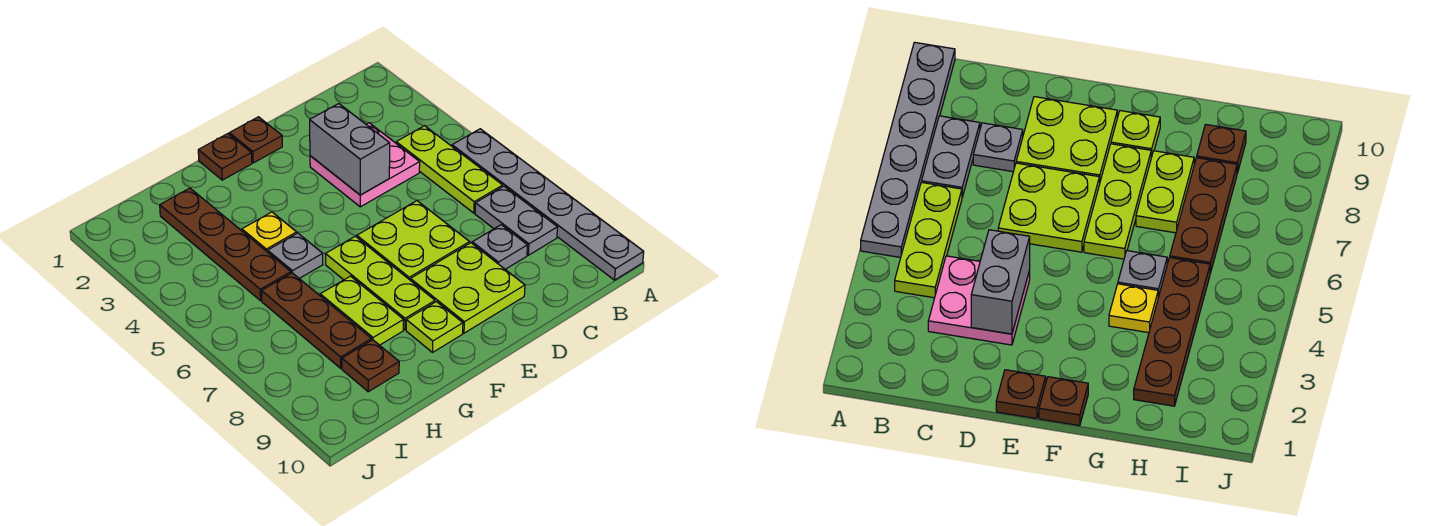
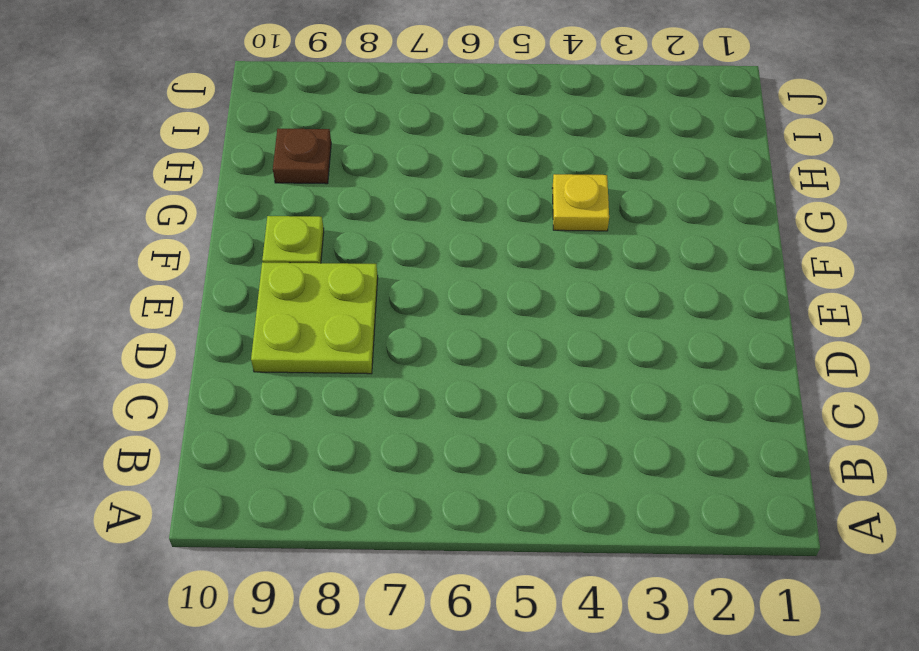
none -> grey 1x6 plate [452,129,644,280]
none -> lime 1x3 plate [396,126,503,213]
none -> grey 1x2 plate [475,186,558,255]

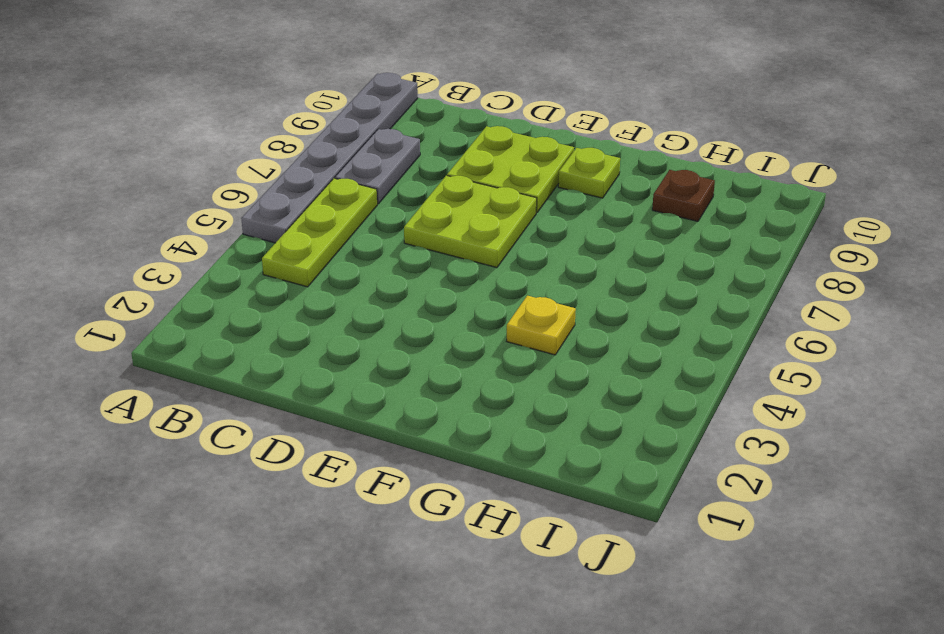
none -> pink 2x2 plate [310,123,420,207]
none -> grey 1x1 plate [472,225,527,269]
none -> brown 1x1 plate [229,117,282,163]

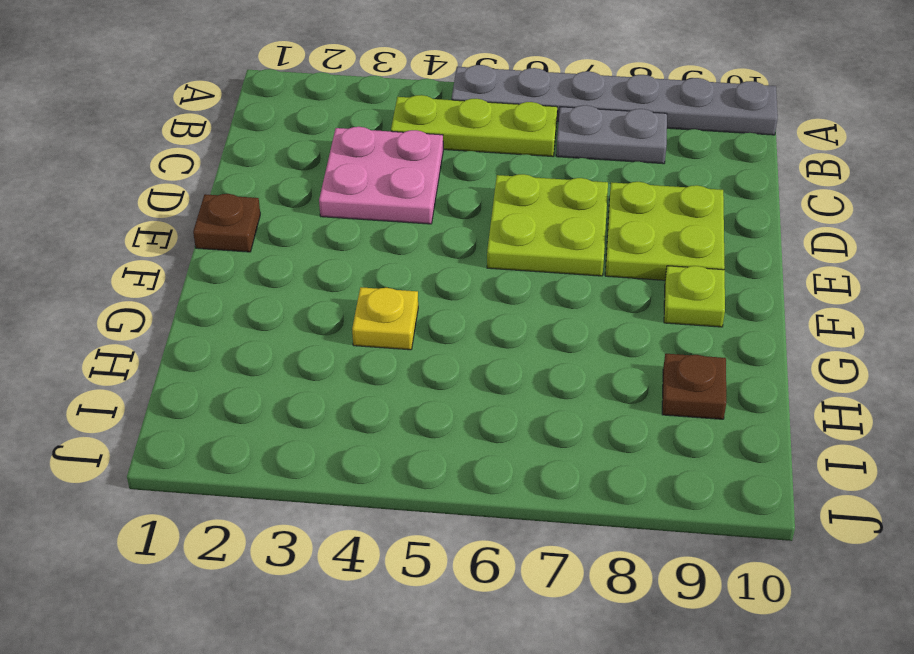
none -> grey 1x1 plate [472,225,527,269]
none -> brown 1x1 plate [198,134,252,180]
none -> lime 1x3 plate [325,236,435,330]

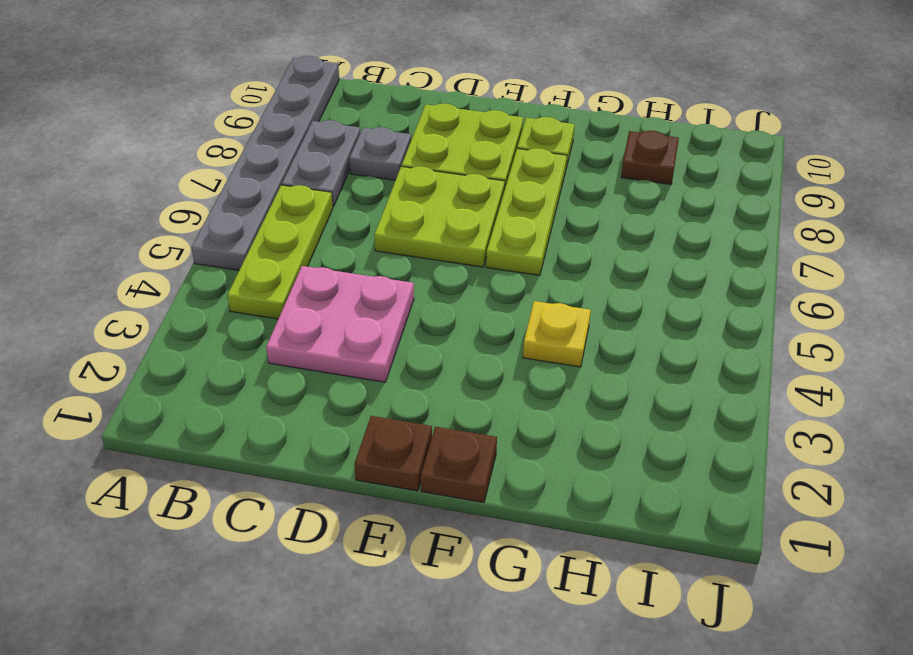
none -> grey 1x1 plate [268,233,323,279]
none -> lime 1x2 plate [320,276,404,345]
none -> brown 1x4 plate [160,188,291,301]

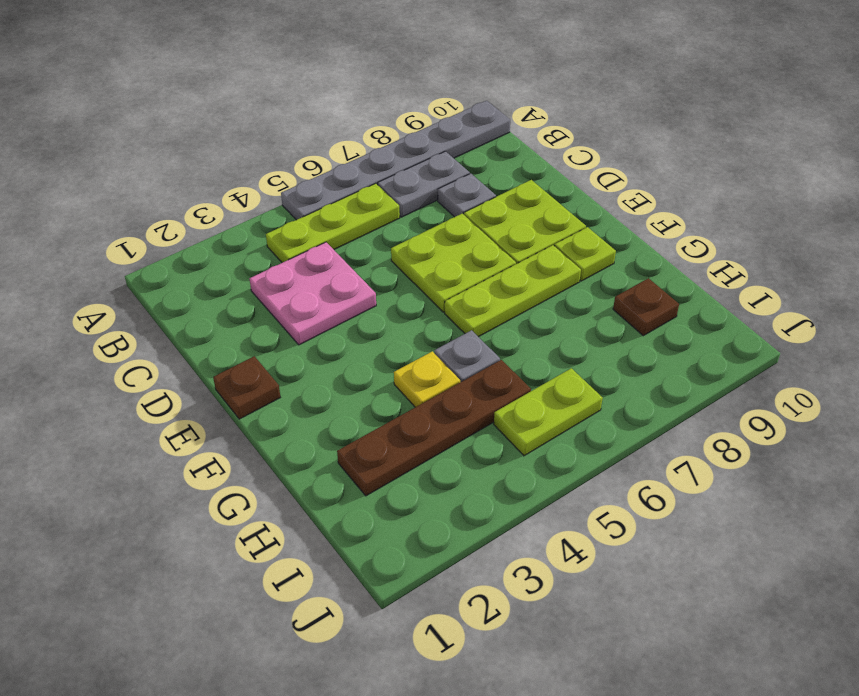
lime 1x2 plate [494,368,603,456] -> lime 1x2 plate moved to [320,276,404,345]
none -> brown 1x1 plate [198,134,252,180]
none -> brown 1x3 plate [262,273,372,368]
none -> grey 1x2 brick [310,104,390,195]

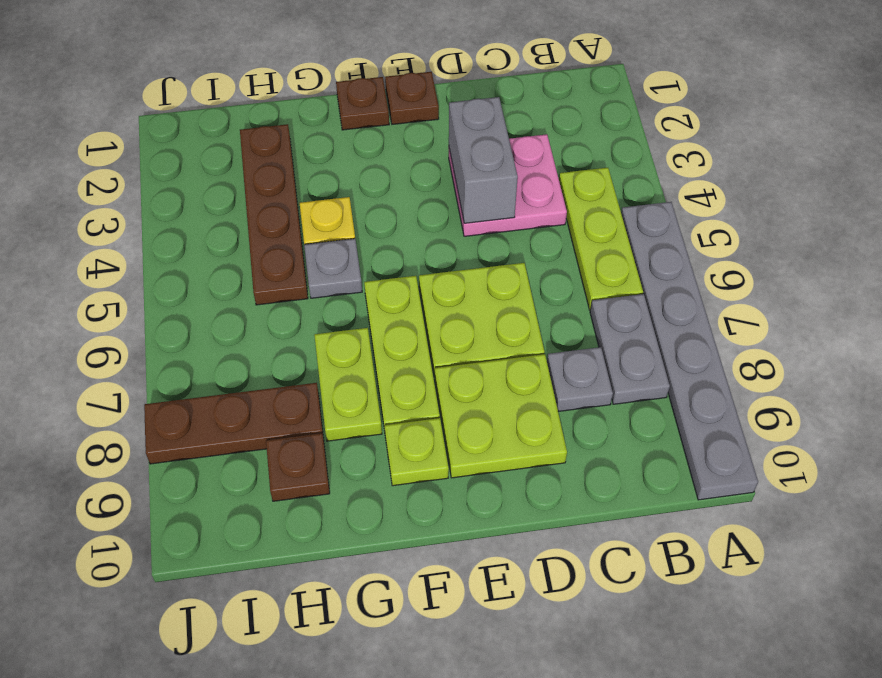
brown 1x3 plate [144,383,323,464] -> brown 1x3 plate turned to [262,273,372,368]

